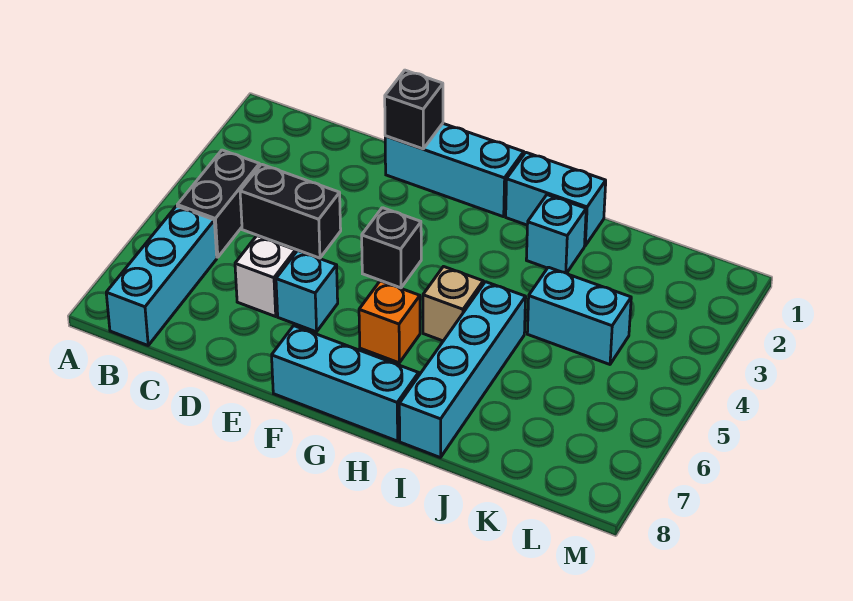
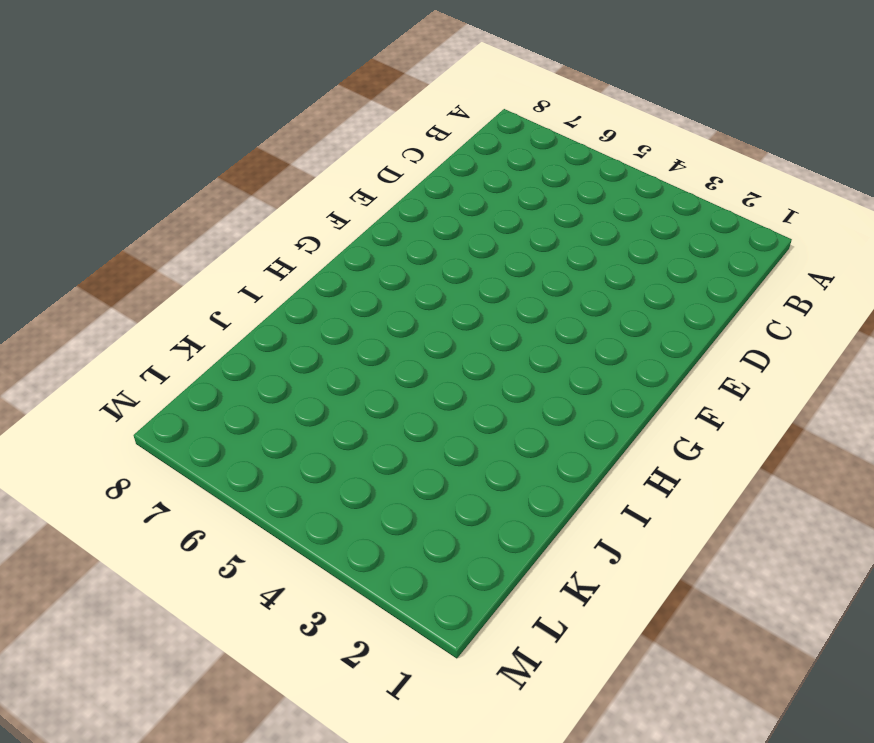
none -> black 1x2 brick [177,150,260,257]
none -> cyan 1x3 brick [106,206,217,345]
none -> black 1x2 brick [240,164,341,258]

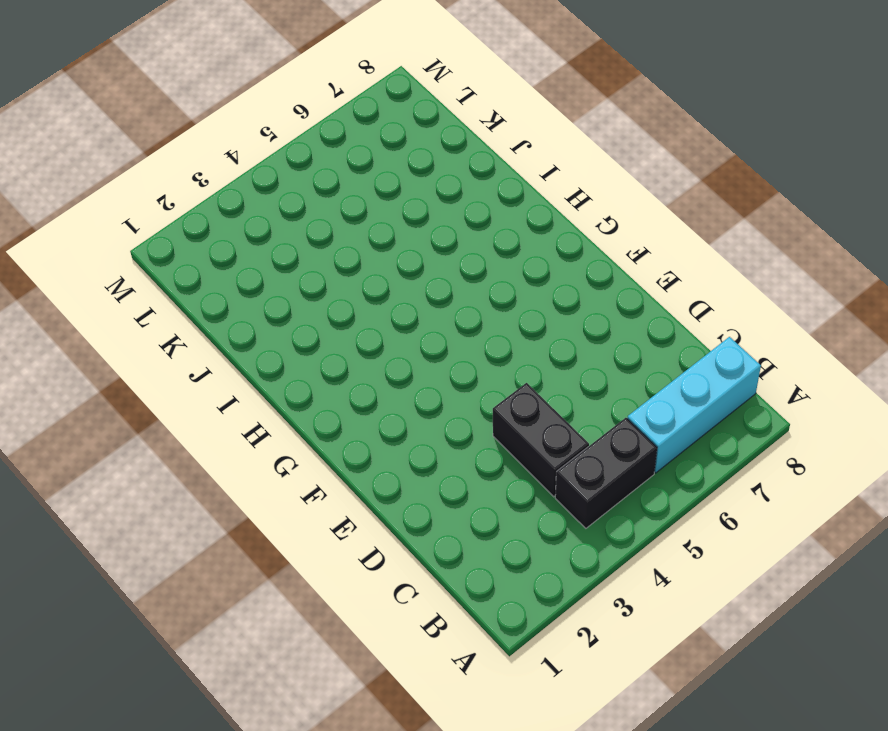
none -> white 1x1 brick [235,236,296,316]
none -> cyan 1x3 brick [385,124,524,217]
none -> cyan 1x1 brick [276,251,338,332]

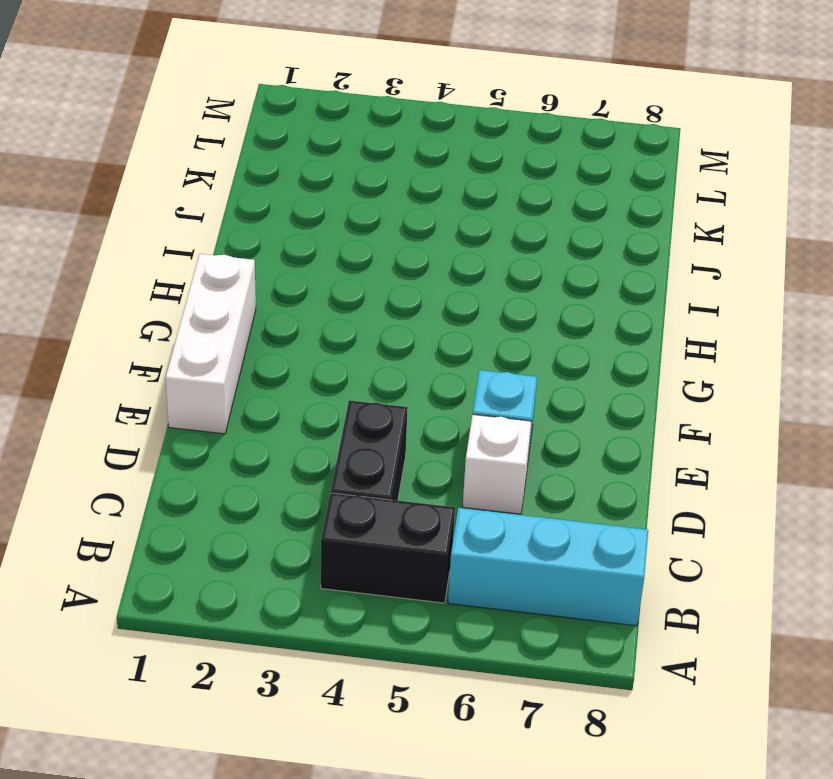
white 1x3 brick [166,254,256,434] -> cyan 1x3 brick [385,124,524,217]
none -> black 1x1 brick [362,208,421,288]
none -> cyan 1x3 brick [272,326,419,441]
none -> orange 1x1 brick [359,281,420,363]

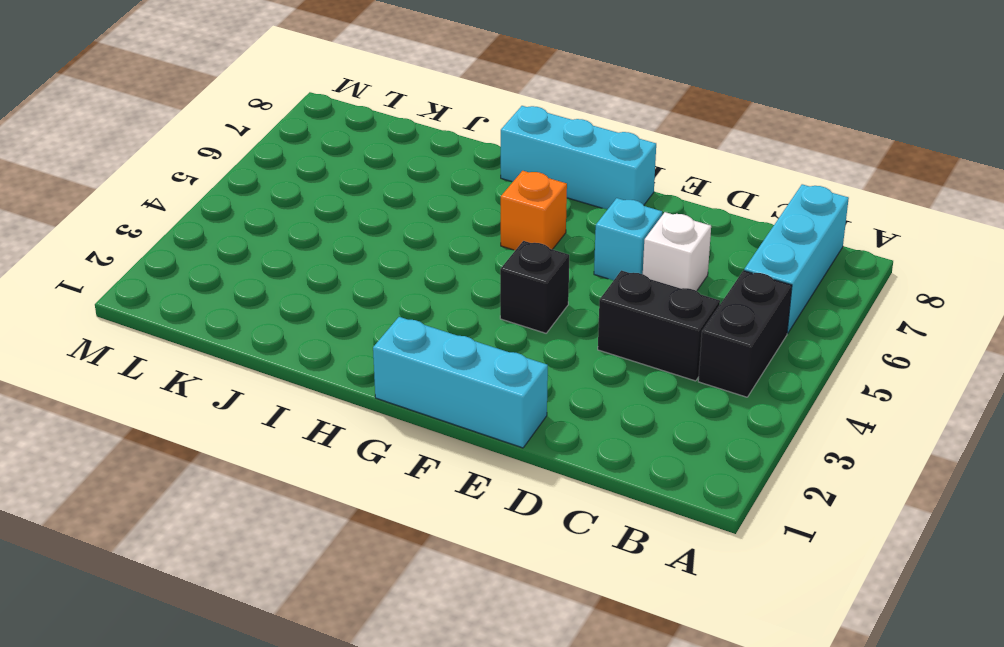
none -> cyan 1x2 brick [506,153,606,246]
none -> tan 1x1 brick [423,267,483,341]
none -> cyan 1x1 brick [526,195,586,273]

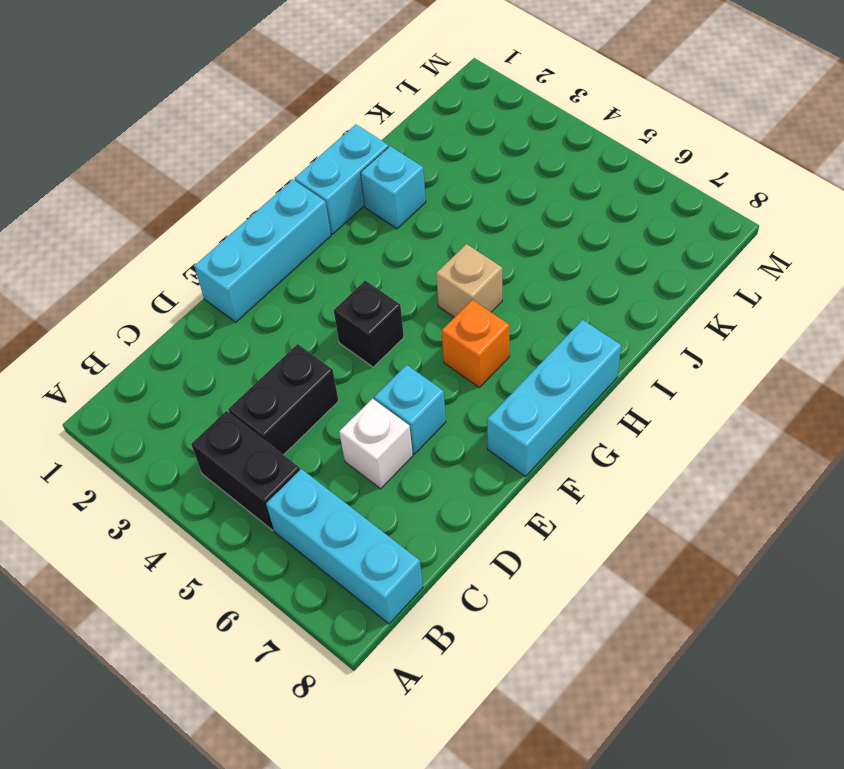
none -> cyan 1x4 brick [399,282,526,458]
none -> cyan 1x2 brick [527,267,631,364]
none -> black 1x1 brick [385,70,443,149]

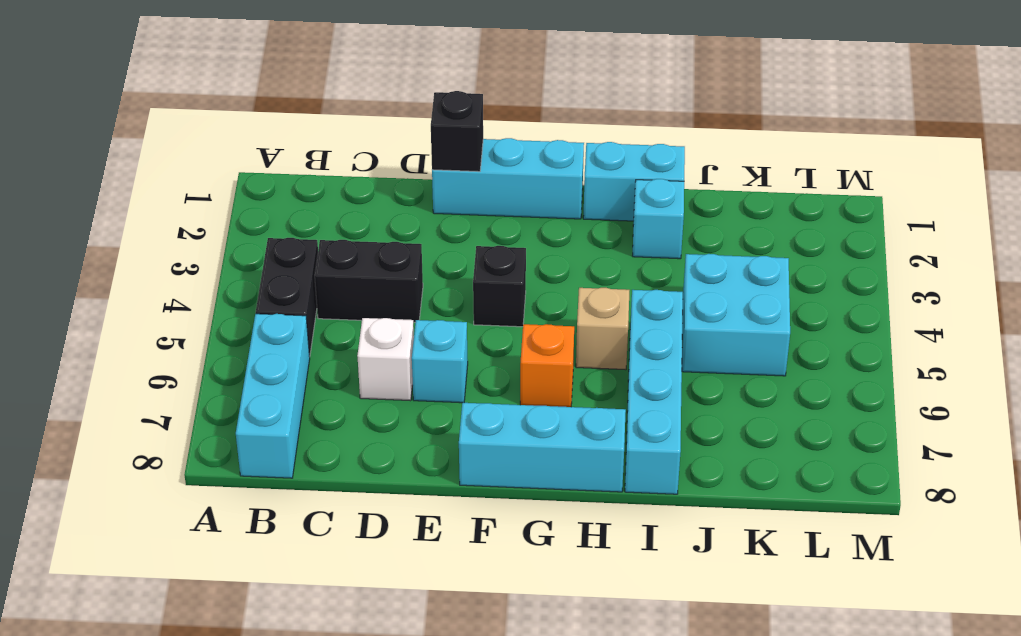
cyan 2x2 brick [682,254,790,376] -> cyan 1x2 brick [527,267,631,364]

